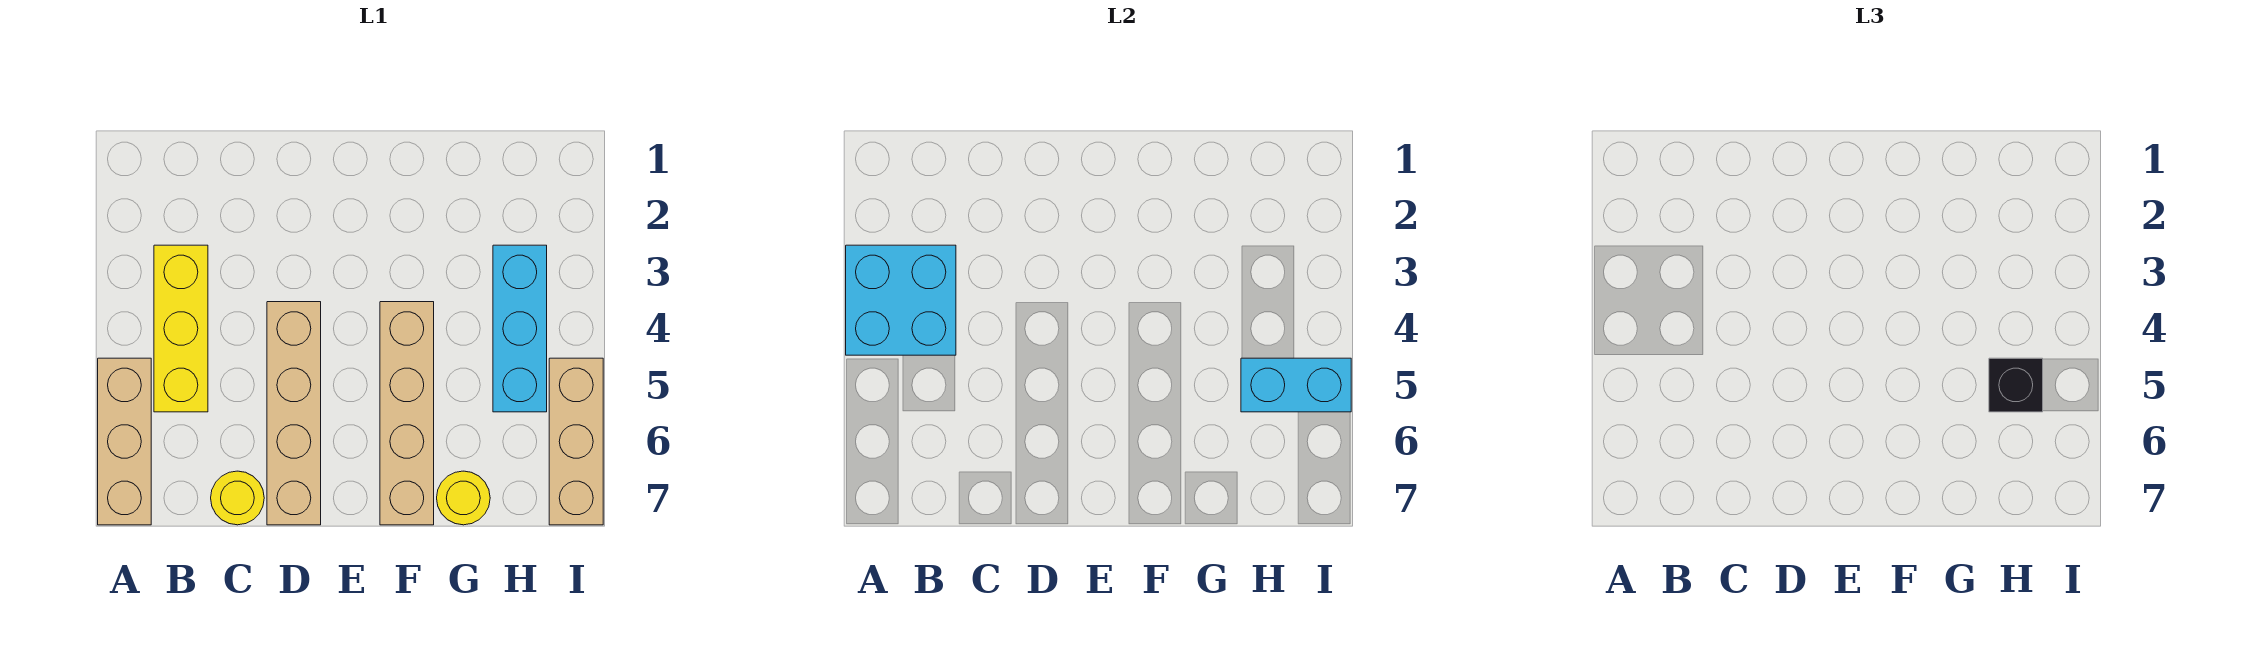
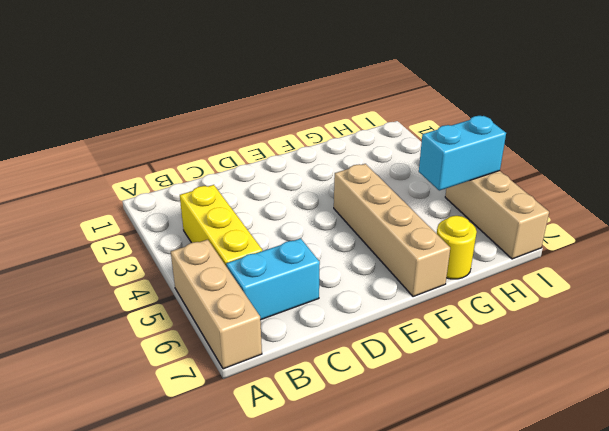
cyan 1x2 brick [226,238,320,320] -> none
none -> yellow 1x1 round brick [211,471,264,525]
none -> tan 1x4 brick [267,302,321,525]

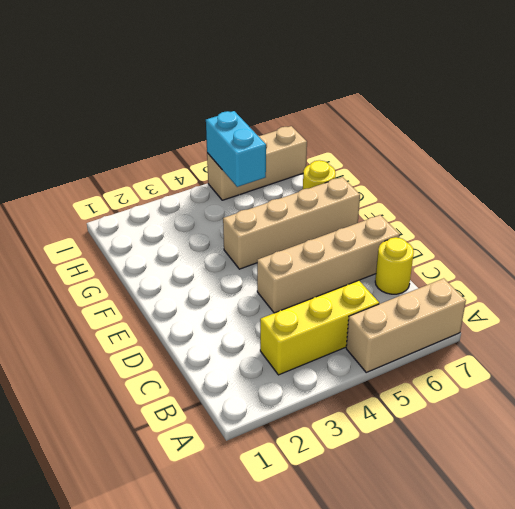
none -> cyan 1x3 brick [493,245,547,412]
none -> cyan 2x2 brick [846,245,956,355]

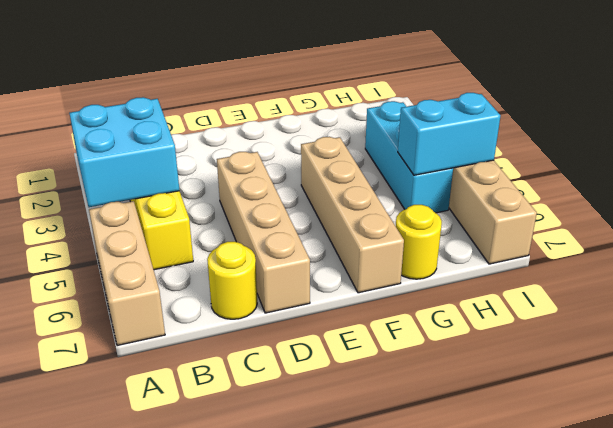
none -> black 1x1 brick [1989,358,2043,412]

